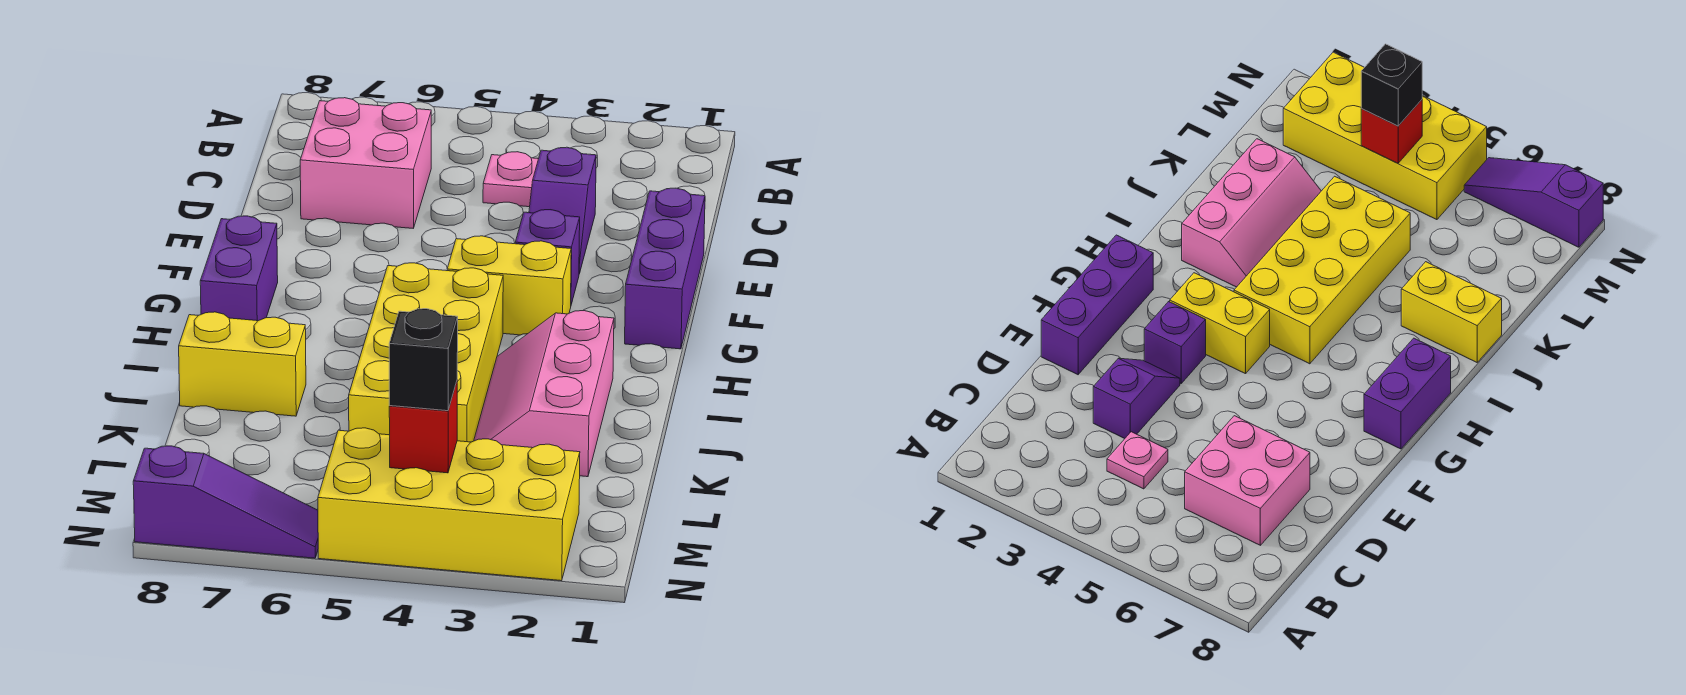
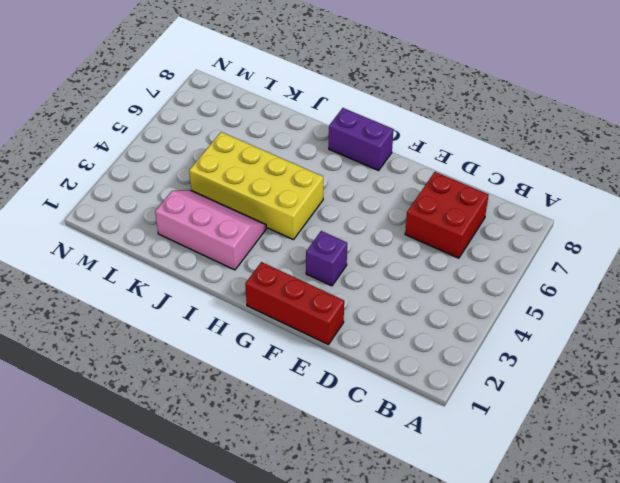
red 2x2 brick [405,172,489,258] -> pink 2x2 brick [300,98,431,228]
red 1x3 brick [245,262,344,345] -> purple 1x3 brick [625,188,705,349]
none -> pink 1x1 plate [483,152,538,207]
none -> purple 1x2 slope [529,147,596,274]
none -> yellow 1x2 brick [447,236,571,335]

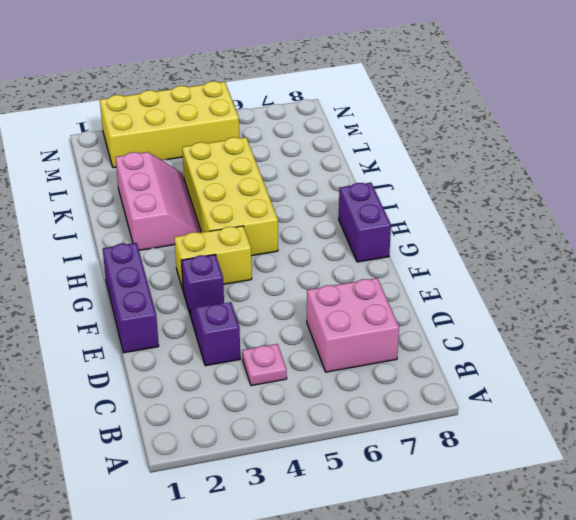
none -> yellow 1x2 brick [179,312,306,416]
none -> purple 1x3 slope [133,446,318,558]
none -> red 1x1 brick [389,382,457,473]

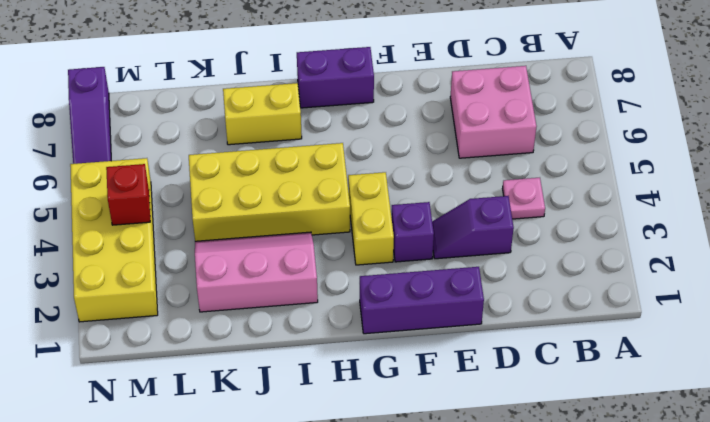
yellow 1x2 brick [223,83,302,145] -> yellow 1x2 brick turned to [179,312,306,416]
none -> black 1x1 brick [389,309,458,411]

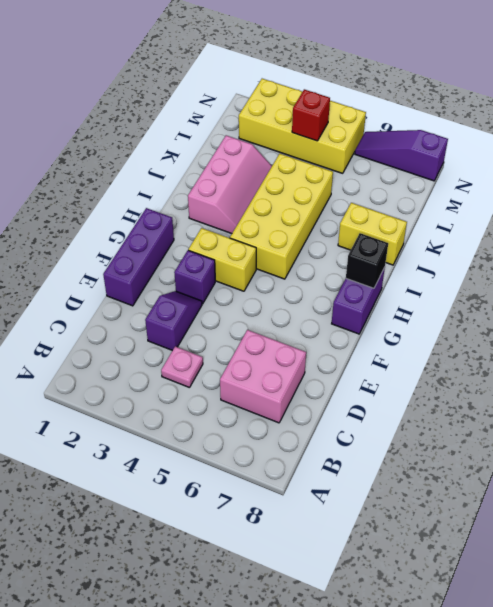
black 1x1 brick [346,233,388,288] -> black 1x1 brick moved to [389,309,458,411]

